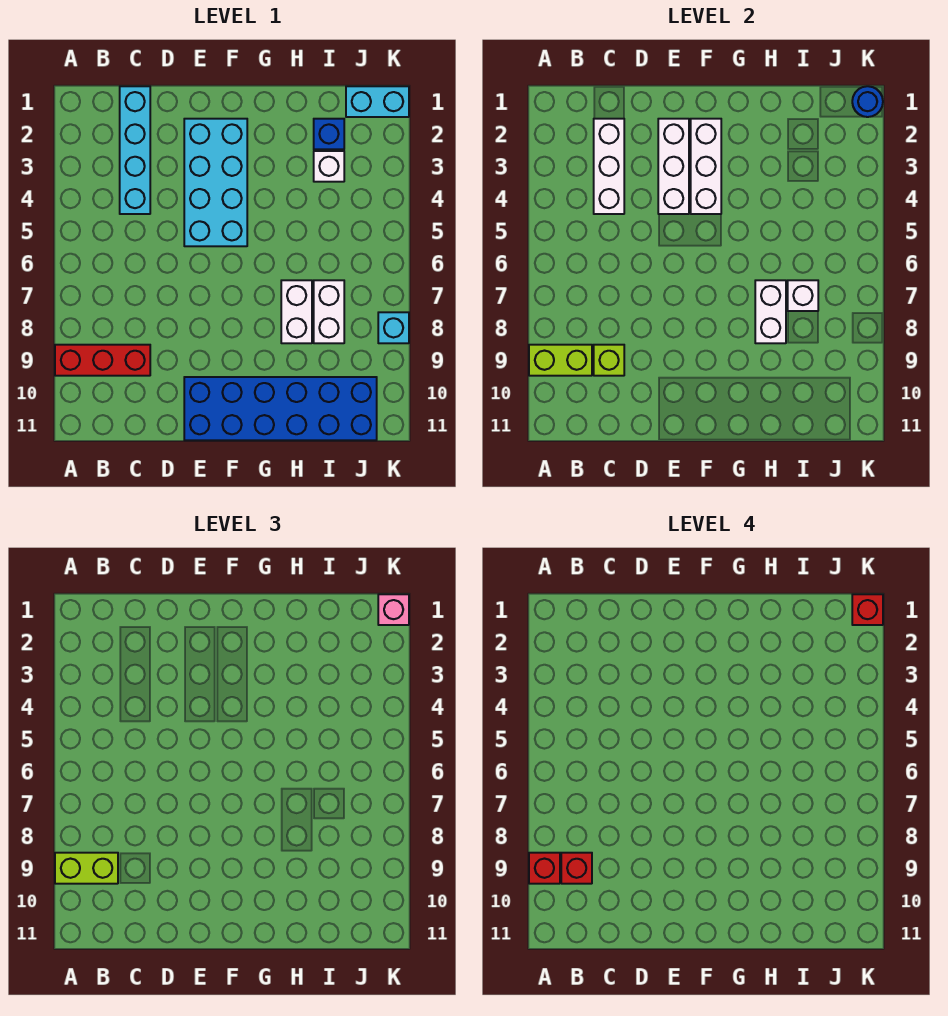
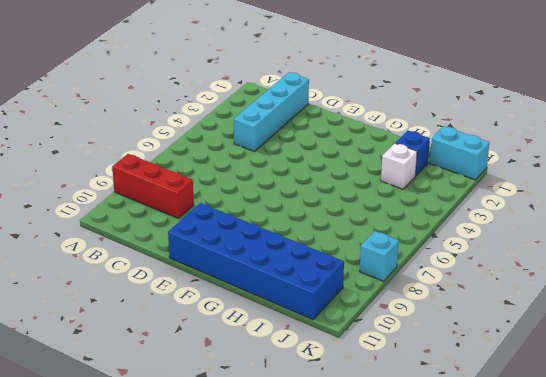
none -> cyan 2x4 brick [184,119,247,246]
none -> white 1x2 brick [281,280,312,343]
none -> white 1x2 brick [314,280,344,343]

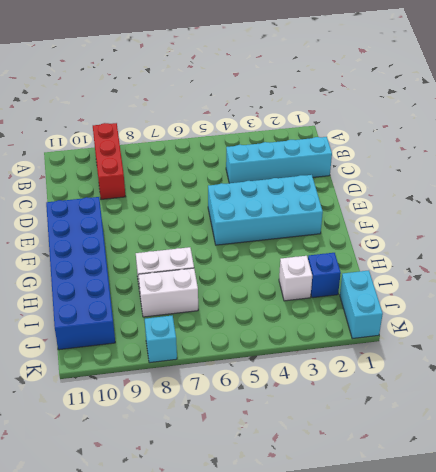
none -> lime 1x2 brick [529,345,592,376]
none -> white 1x3 brick [594,119,624,214]
none -> lime 1x1 brick [594,345,624,376]

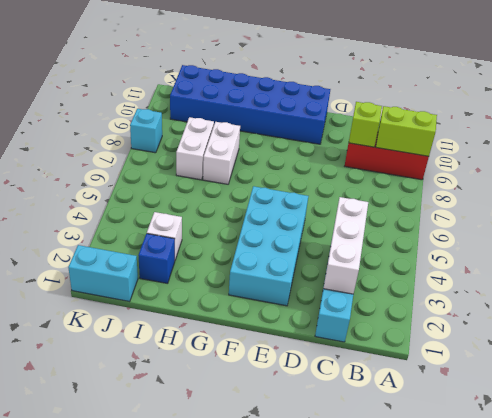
none -> white 1x3 brick [658,119,689,214]
none -> white 1x3 brick [691,119,721,214]
none -> white 1x2 brick [755,280,786,343]

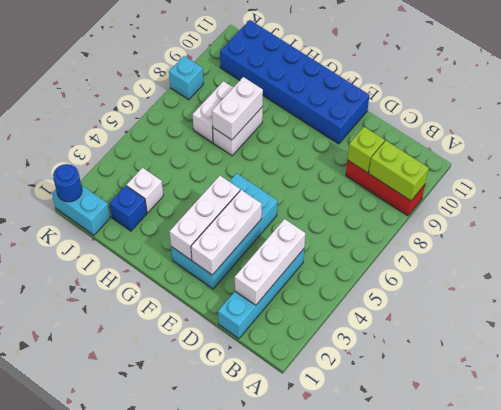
none -> white 1x1 brick [788,280,818,311]
none -> lime 1x2 brick [55,853,118,884]
none -> pink 1x1 brick [378,594,409,625]

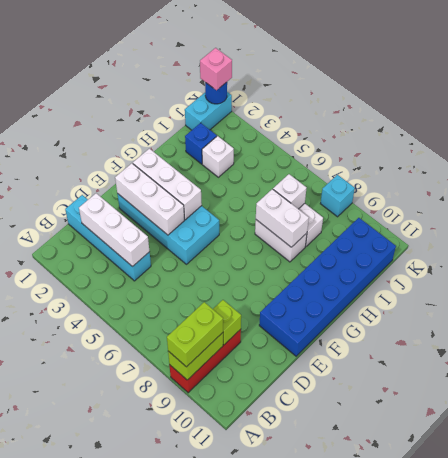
none -> red 1x1 brick [529,853,560,884]
none -> red 1x1 brick [561,853,592,884]
none -> red 1x1 brick [852,594,883,625]

